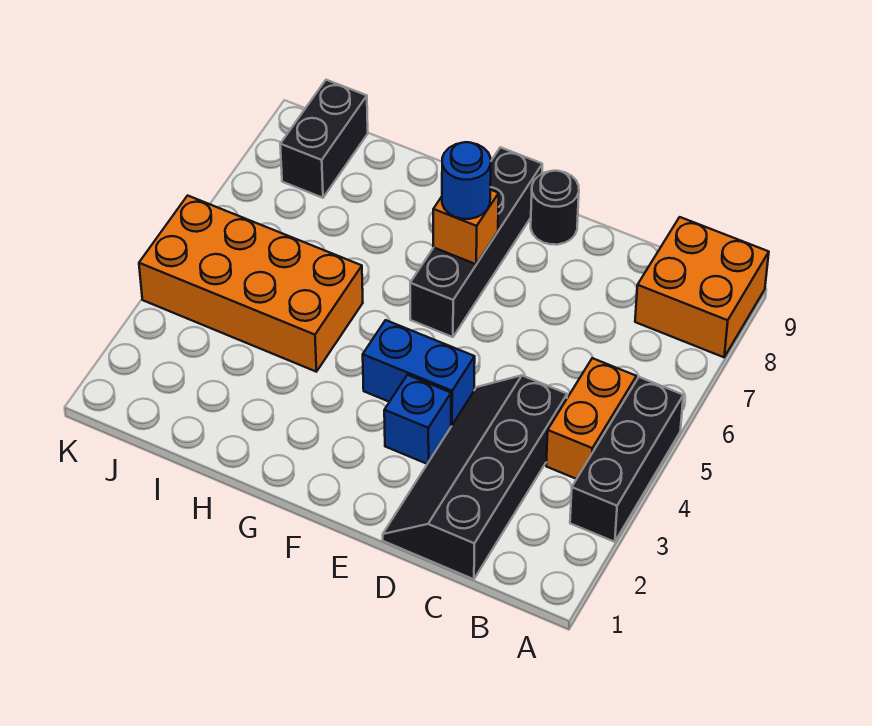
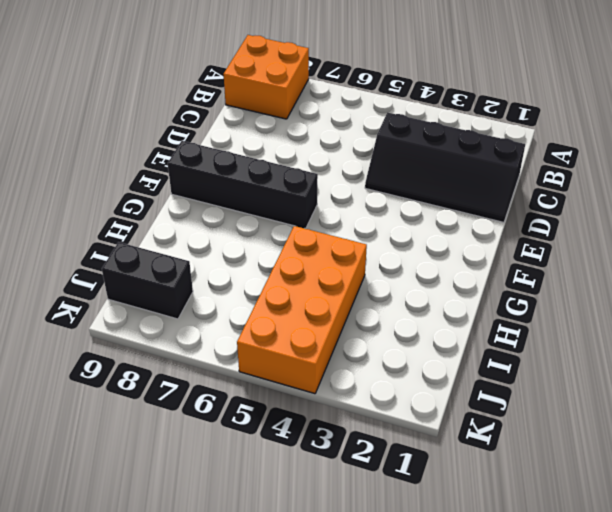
none -> black 1x3 brick [570,377,683,542]
none -> orange 1x2 brick [546,358,636,479]
none -> blue 1x1 brick [384,375,451,464]

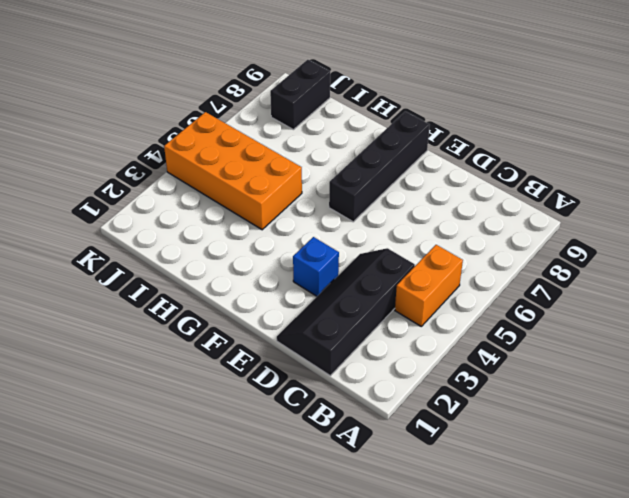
none -> black 1x3 brick [570,377,683,542]
none -> orange 2x2 brick [635,217,769,357]
none -> blue 1x2 brick [363,320,475,426]

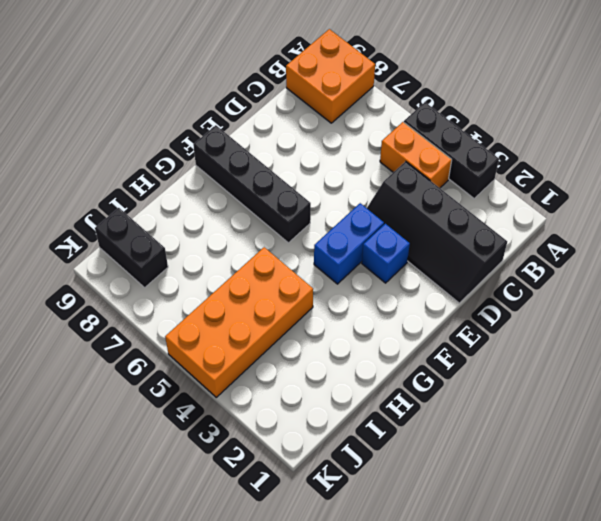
none -> black 1x1 round brick [531,171,579,245]
none -> orange 1x1 brick [433,190,499,264]
none -> blue 1x1 round brick [442,142,491,219]

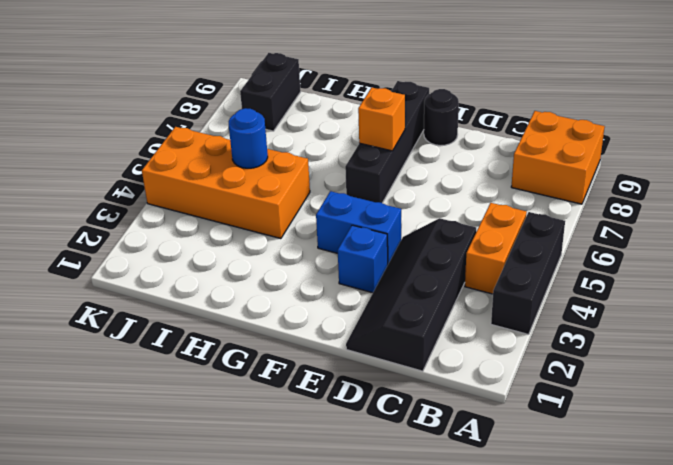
blue 1x1 round brick [229,108,268,168] -> blue 1x1 round brick moved to [442,142,491,219]

